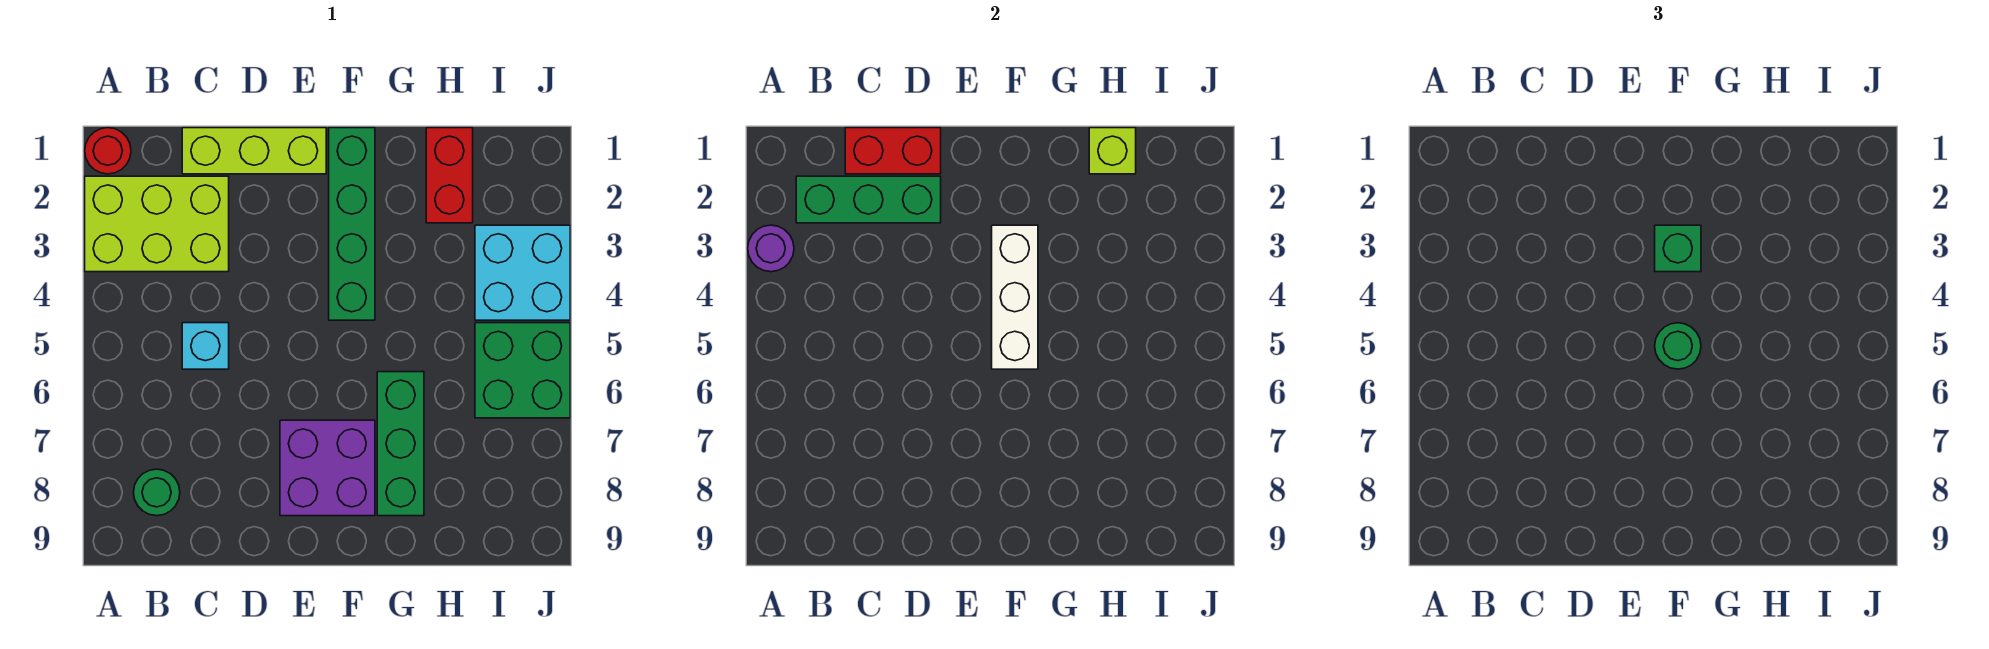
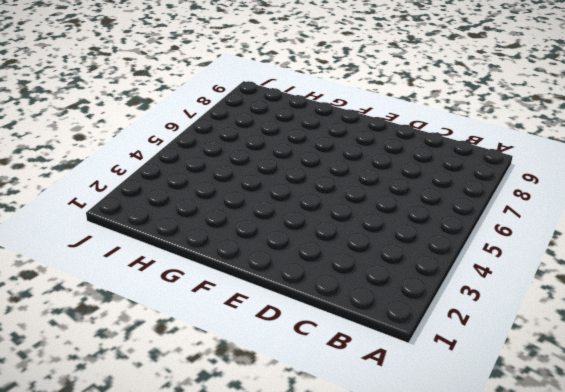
none -> red 1x1 round brick [85,128,131,174]
none -> lime 2x3 brick [85,176,229,272]
none -> green 1x1 round brick [133,469,180,516]

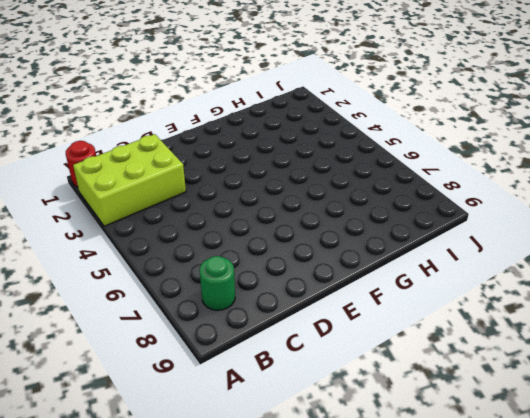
none -> lime 1x3 brick [182,128,326,174]
none -> cyan 1x1 brick [182,323,229,369]
none -> purple 2x2 brick [280,420,375,516]

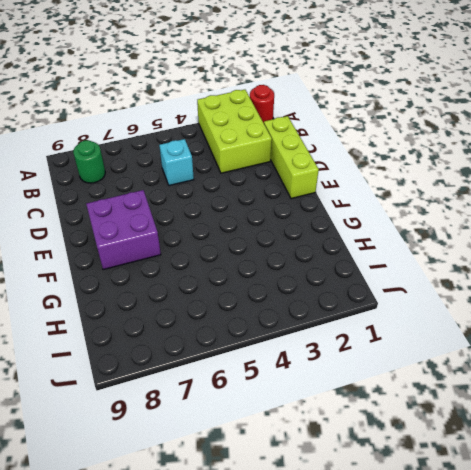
none -> green 1x4 brick [329,128,375,320]
none -> green 1x3 brick [377,372,424,516]
none -> red 1x2 brick [426,128,473,223]

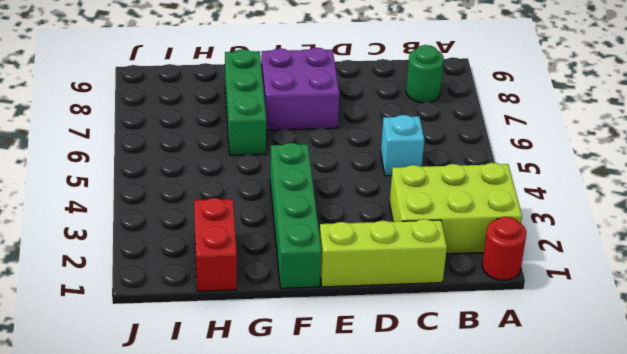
none -> cyan 2x2 brick [475,225,570,320]
none -> green 2x2 brick [475,323,570,418]
none -> purple 1x1 round brick [748,225,794,272]

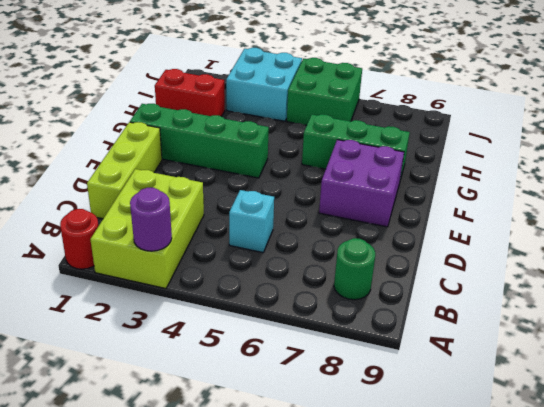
none -> green 1x3 brick [796,176,941,223]
none -> red 1x2 brick [845,128,941,174]
none -> white 1x3 brick [992,225,1038,369]

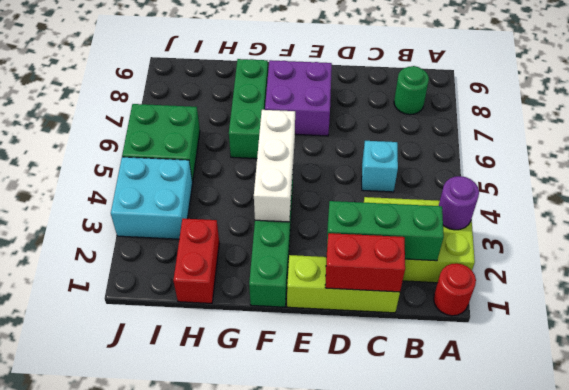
none -> lime 1x1 brick [1089,128,1136,174]
none -> green 1x1 brick [1655,225,1701,272]
none -> green 1x1 round brick [1655,323,1701,369]

